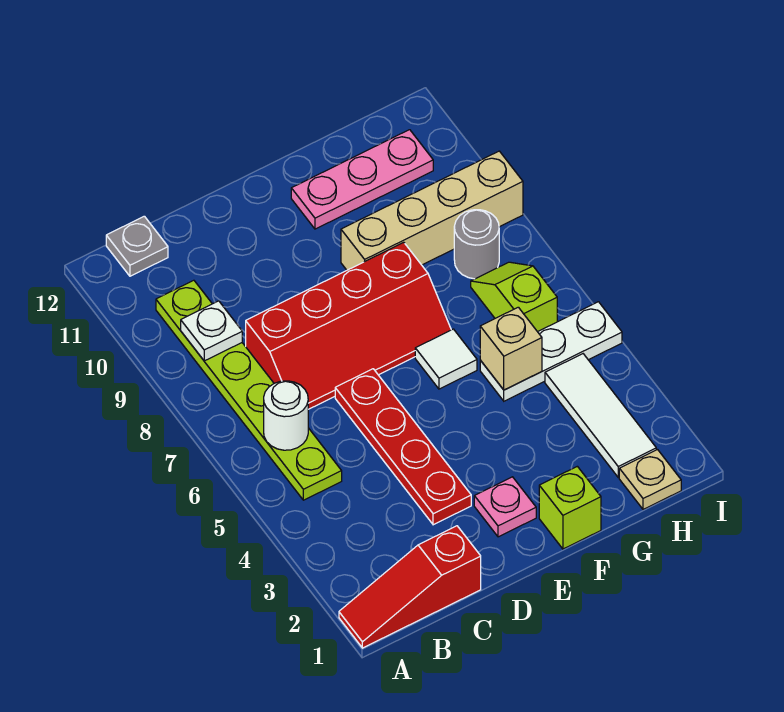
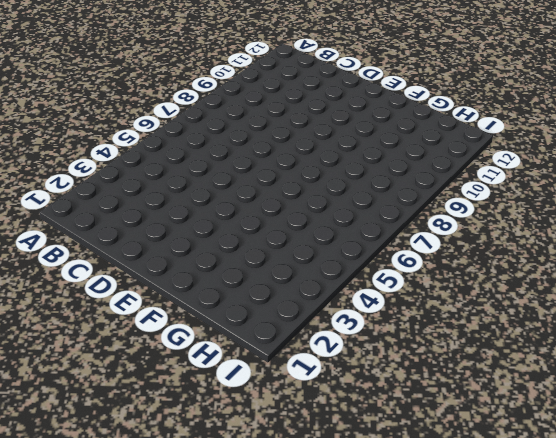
none -> red 1x3 slope [339,526,481,648]
none -> lime 1x6 plate [156,280,342,500]
none -> grey 1x1 plate [106,216,168,276]

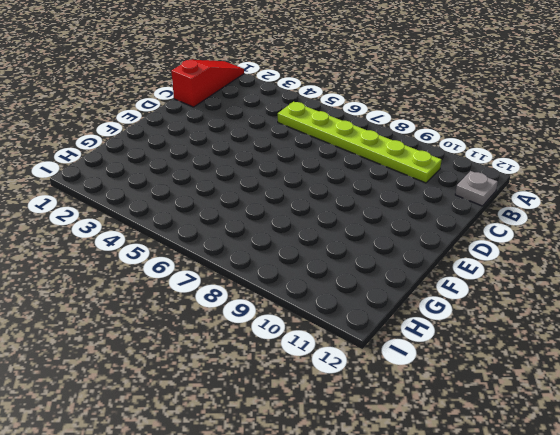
none -> red 2x4 slope [246,242,451,409]
none -> red 1x4 plate [335,369,471,525]
none -> pink 1x1 plate [474,477,536,537]

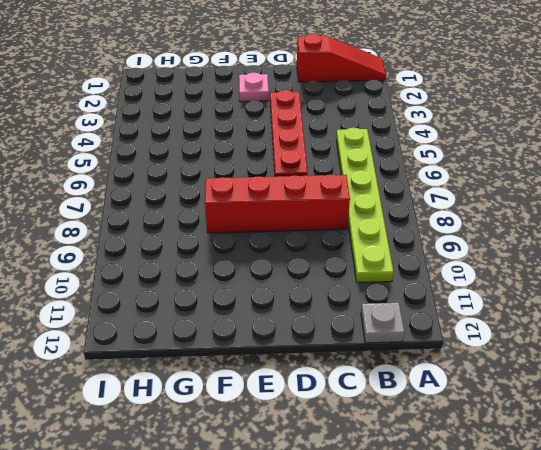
none -> lime 1x1 brick [539,466,601,549]
none -> white 1x1 tile [415,329,477,389]
none -> tan 1x4 brick [341,151,523,270]

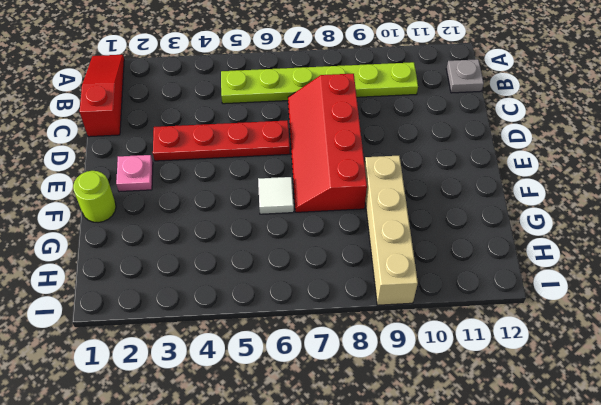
lime 1x1 round brick [73,171,116,223] -> lime 1x1 brick [539,466,601,549]
none -> pink 1x3 plate [291,130,433,229]
none -> white 1x3 plate [480,302,622,401]
none -> tan 1x1 plate [619,450,681,509]

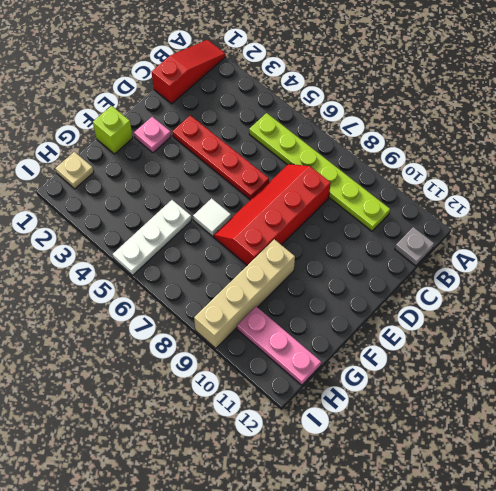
pink 1x3 plate [237,306,321,385] -> pink 1x3 plate turned to [291,130,433,229]
none -> white 1x3 tile [545,354,656,477]
none -> lime 1x2 slope [471,262,557,332]
none -> grey 1x1 round brick [454,210,499,279]

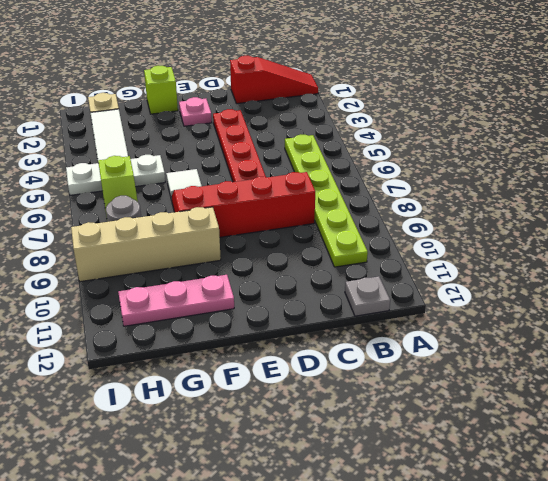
none -> white 1x1 round brick [264,381,308,450]
none -> white 1x1 plate [181,301,242,361]
none -> tan 1x1 brick [480,307,542,390]

